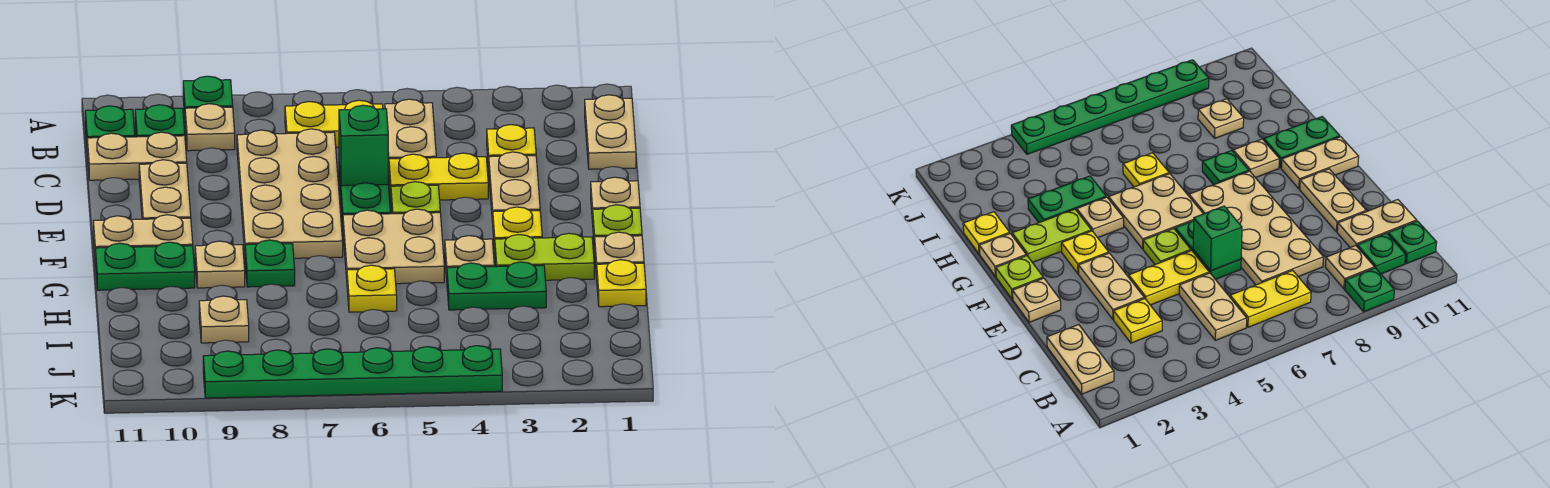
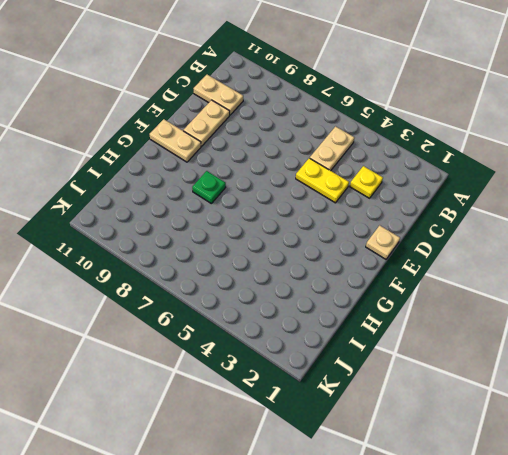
none -> green 1x1 plate [183,76,233,115]
none -> tan 1x2 plate [585,95,636,169]
none -> yellow 1x2 plate [285,100,383,147]
none -> tan 1x1 plate [185,104,235,151]

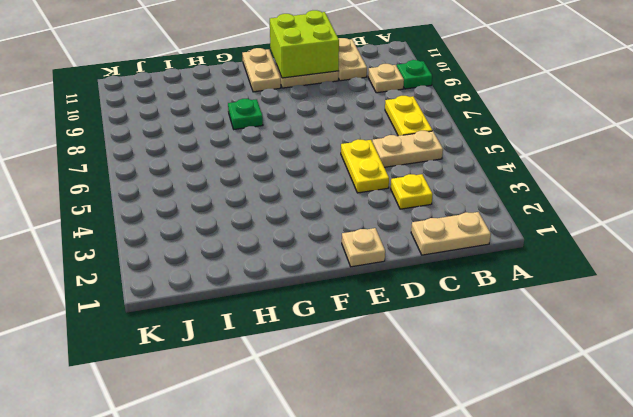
lime 2x2 brick [270,10,339,78] -> none
none -> green 1x1 plate [135,105,185,137]
none -> green 1x1 plate [85,106,135,142]
none -> tan 2x4 plate [237,129,343,258]
none -> tan 1x2 plate [489,152,540,223]

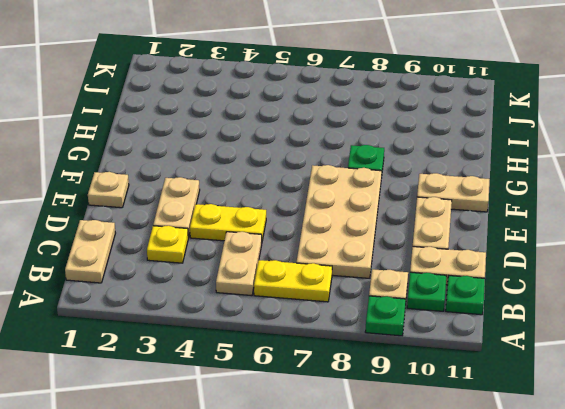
none -> green 1x2 plate [339,166,390,224]
none -> lime 1x1 plate [391,182,440,214]
none -> lime 1x1 plate [593,205,642,250]
none -> yellow 1x1 plate [493,207,542,250]

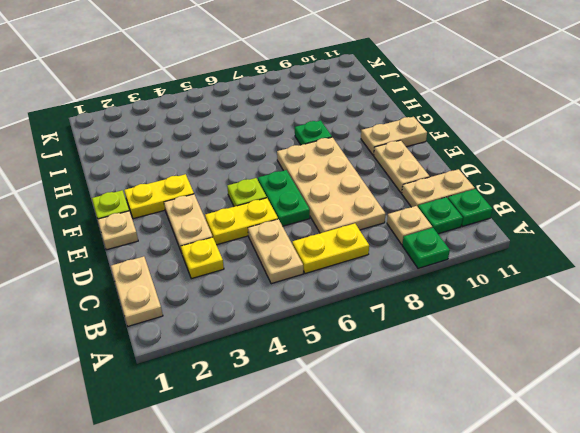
yellow 1x2 plate [124,174,194,219] -> yellow 1x1 plate [493,207,542,250]
none -> tan 2x2 plate [343,209,444,284]
none -> tan 1x1 plate [595,232,644,278]
none -> lime 1x2 plate [495,233,594,280]
none -> tan 1x1 plate [445,236,494,278]

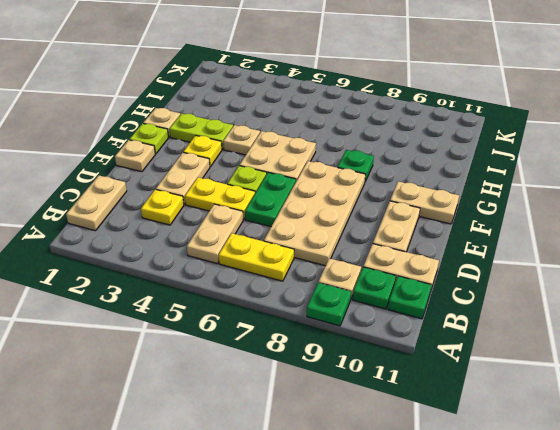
none -> tan 1x1 plate [195,241,245,288]
none -> green 1x2 plate [95,242,195,290]
none -> yellow 1x1 plate [597,260,646,307]
none -> green 1x2 plate [447,262,546,310]

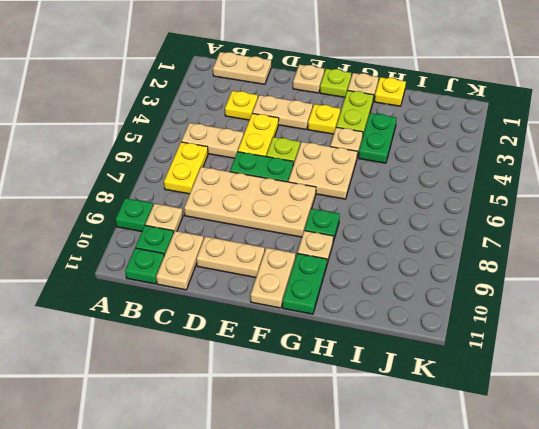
none -> yellow 1x1 plate [347,265,397,312]
none -> tan 1x1 plate [199,296,249,343]
none -> green 1x6 plate [203,346,502,398]
none -> green 1x1 brick [339,105,388,186]

